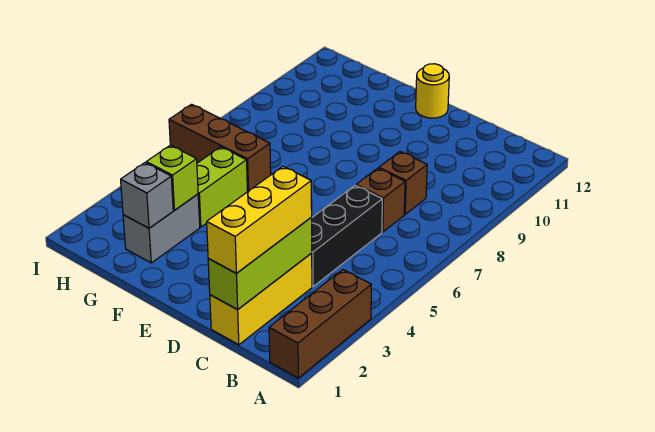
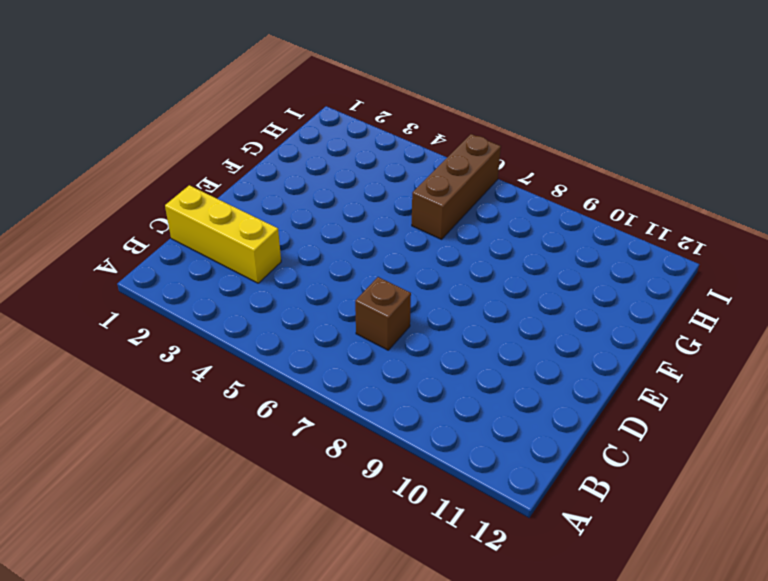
none -> brown 1x3 brick [269,270,371,378]
none -> black 1x3 brick [312,185,382,287]
none -> brown 1x1 brick [379,152,427,214]

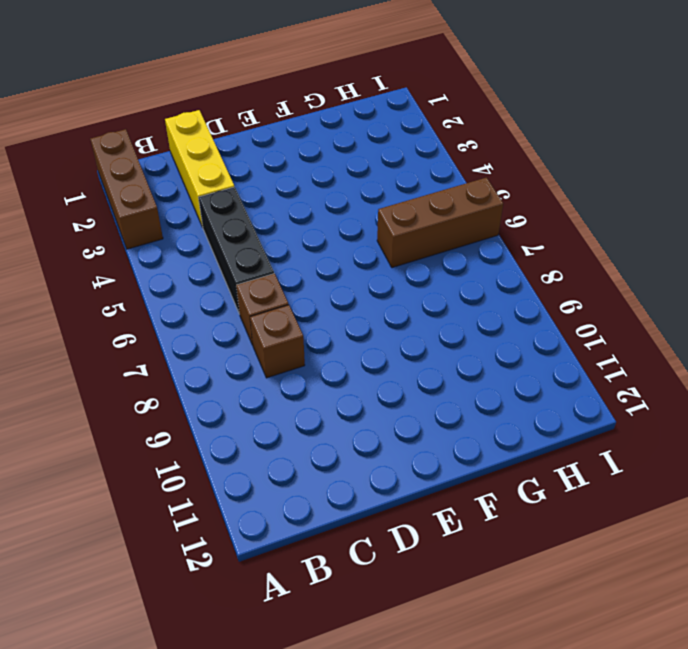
none -> yellow 1x1 round brick [416,64,449,118]
none -> grey 1x2 brick [123,194,200,263]
none -> lime 1x2 brick [197,147,247,227]

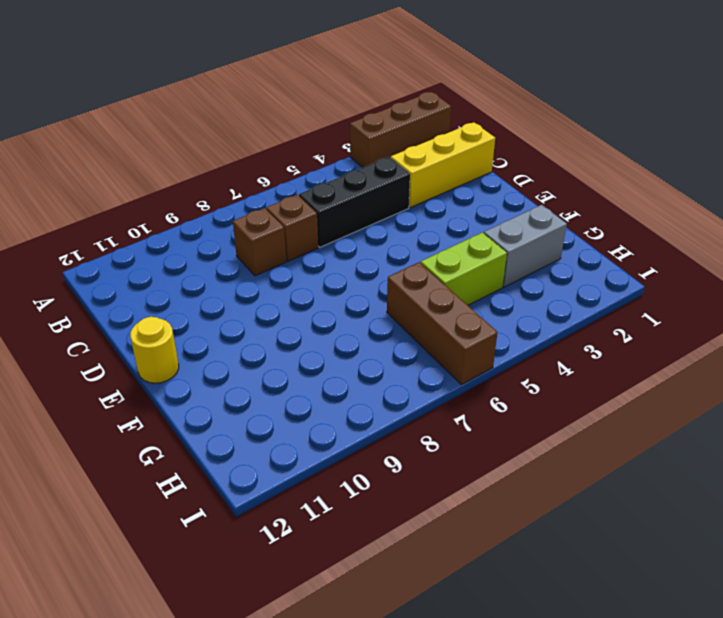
none -> lime 1x3 brick [208,217,312,310]
none -> grey 1x1 brick [121,163,173,228]
none -> lime 1x1 brick [146,145,198,210]

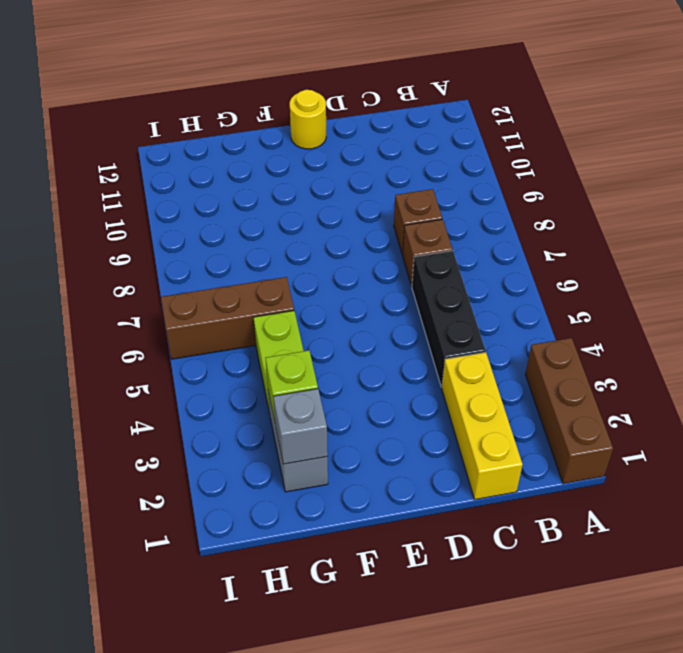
none -> lime 1x3 brick [208,217,312,310]
none -> yellow 1x3 brick [207,167,312,273]

